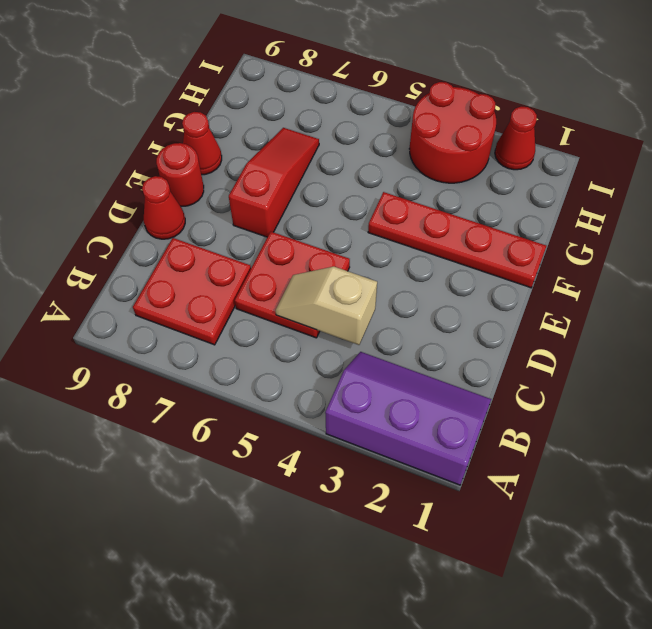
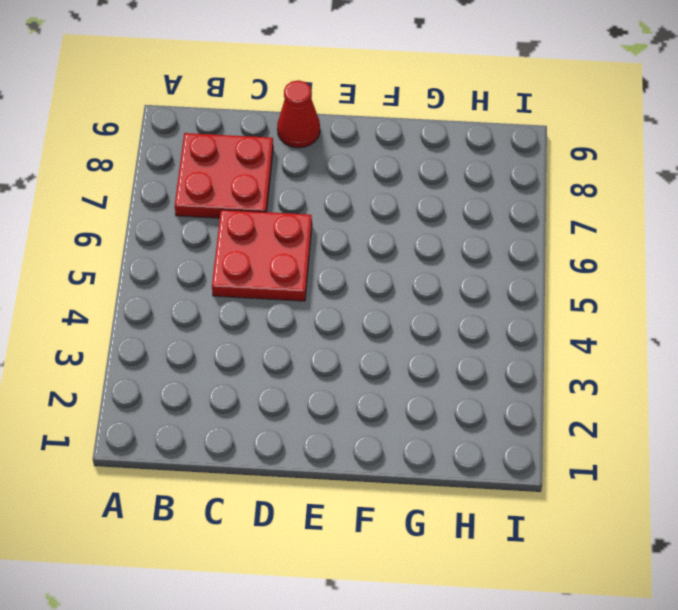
none -> purple 2x3 slope [325,352,491,485]
none -> red 1x3 slope [229,128,319,237]

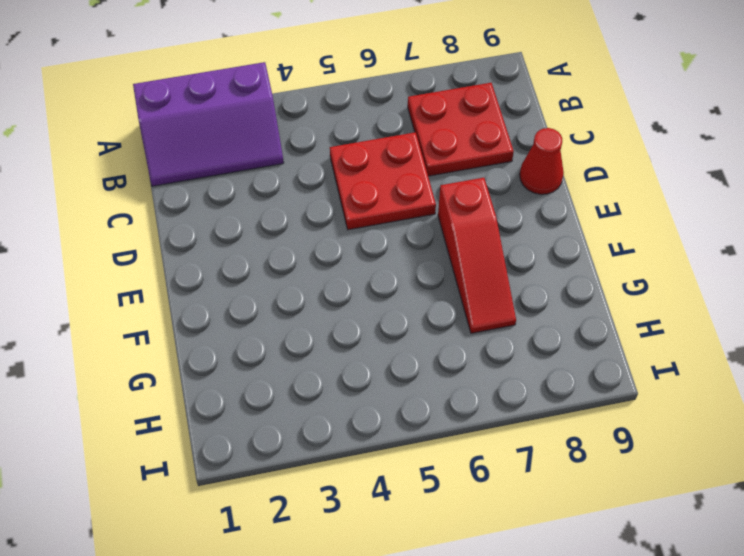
none -> red 1x1 round brick [156,143,204,207]
none -> red 1x4 plate [368,192,546,288]

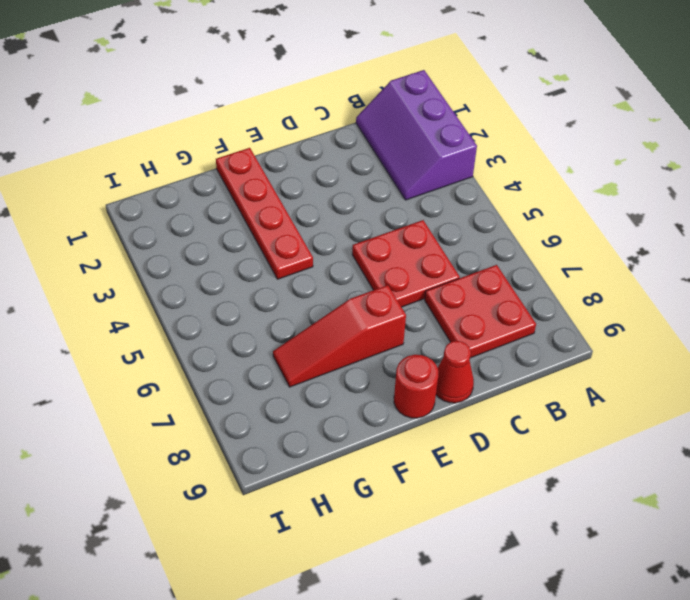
none -> red 1x1 cone [182,112,222,175]
none -> red 2x2 round brick [409,82,496,183]

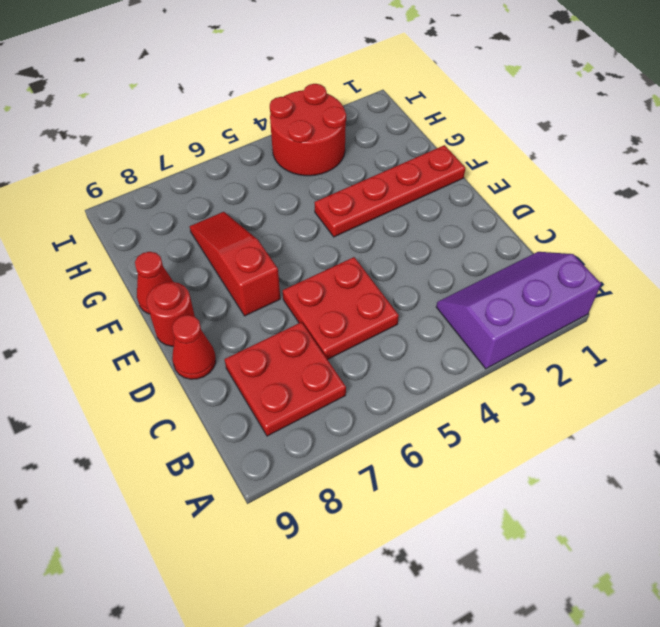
none -> red 1x1 cone [495,106,537,170]
none -> tan 1x2 slope [276,267,377,345]

